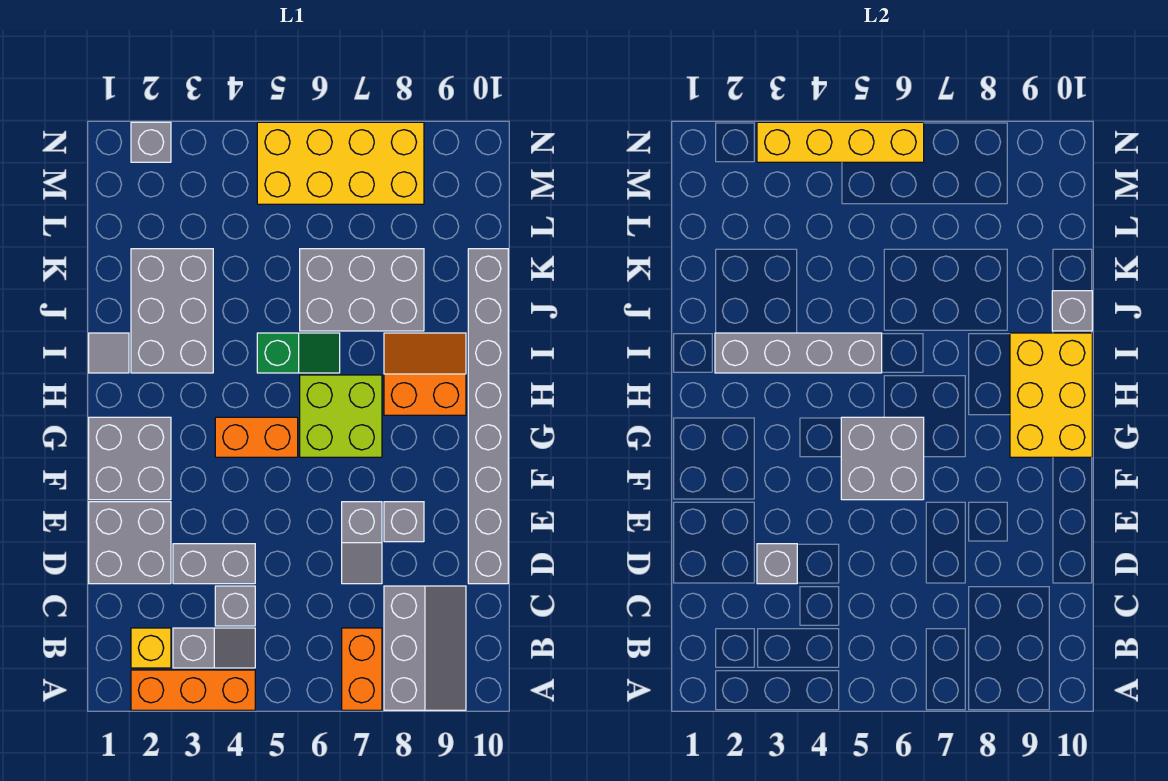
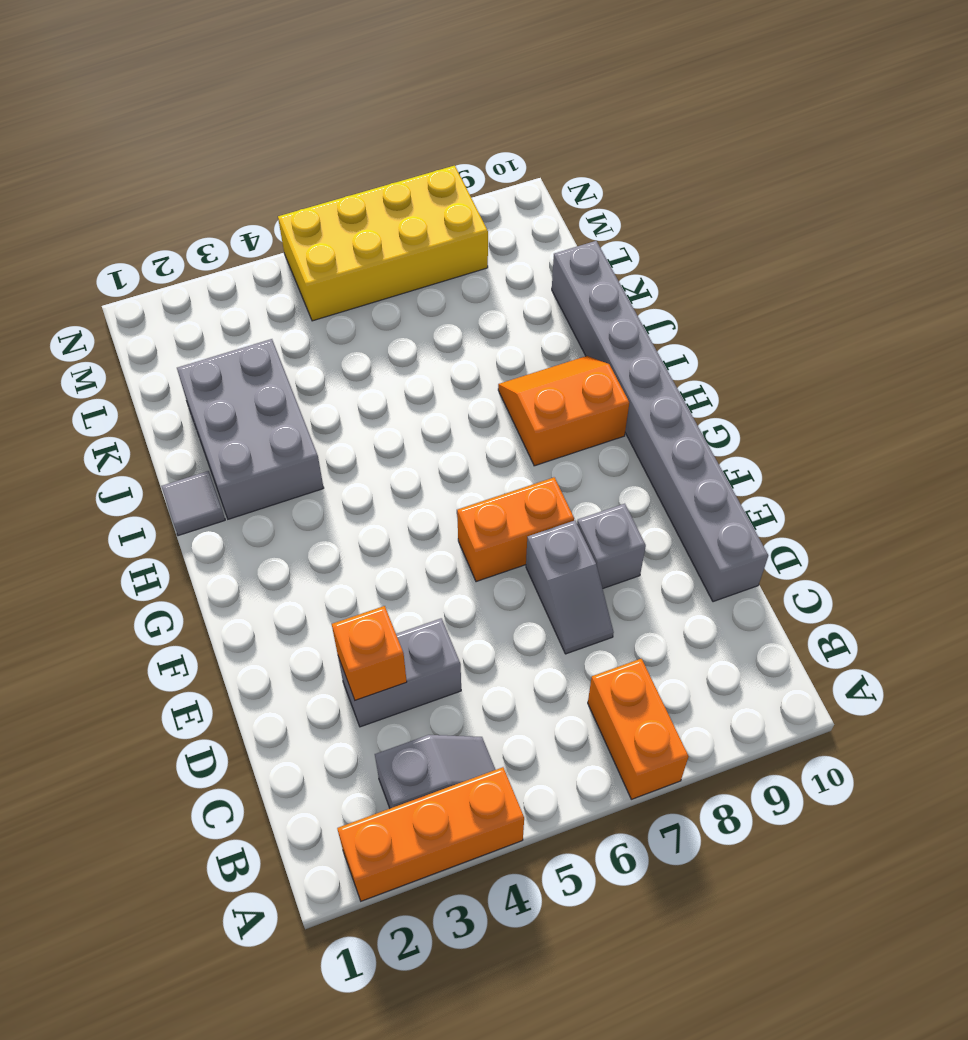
orange 1x1 brick [332,606,407,700] -> grey 1x1 brick [757,544,797,584]
orange 1x2 brick [457,477,574,582] -> orange 1x2 brick moved to [215,417,298,457]
none -> grey 2x3 slope [384,586,466,710]
none -> yellow 1x1 brick [131,628,171,668]
none -> grey 1x1 brick [215,586,255,626]

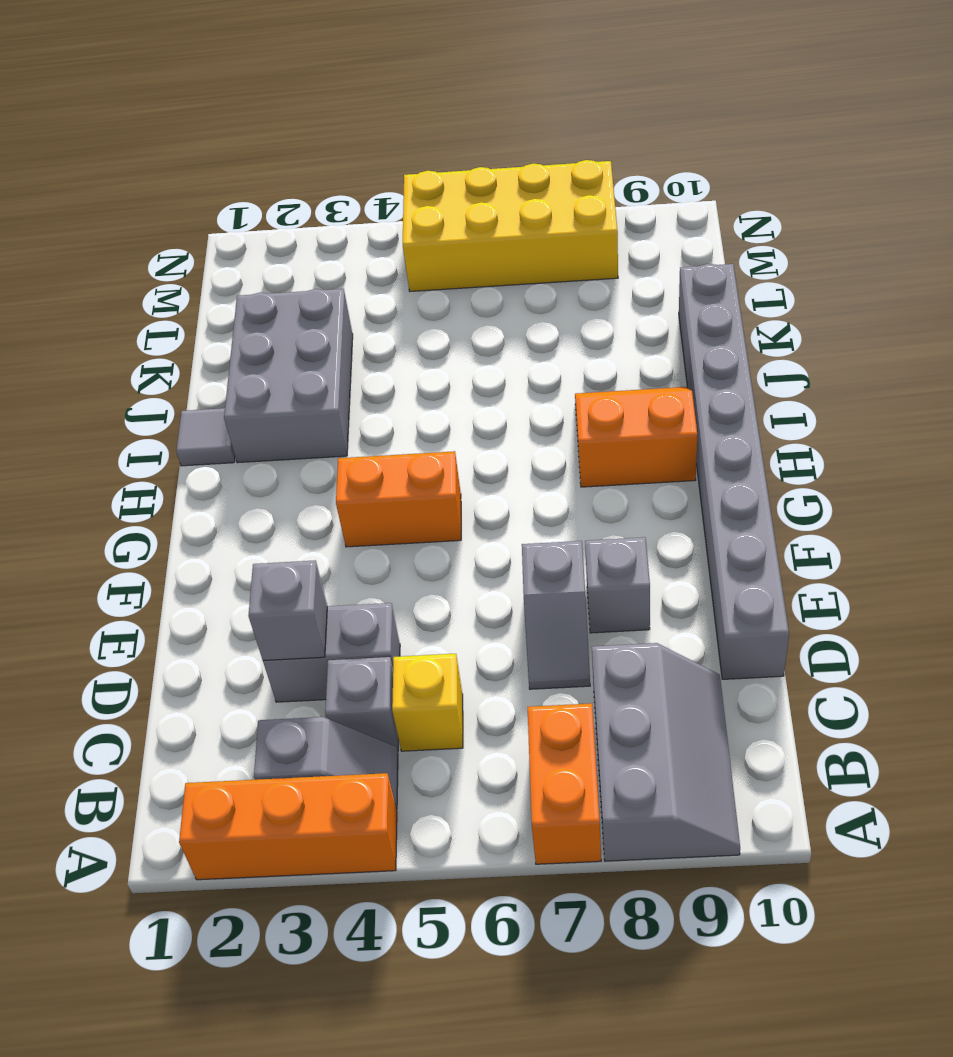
yellow 1x1 brick [392,654,463,751] -> yellow 1x1 brick moved to [131,628,171,668]
none -> grey 2x2 brick [89,502,171,584]
none -> grey 2x2 brick [89,417,171,500]
none -> lime 2x2 brick [300,375,382,457]

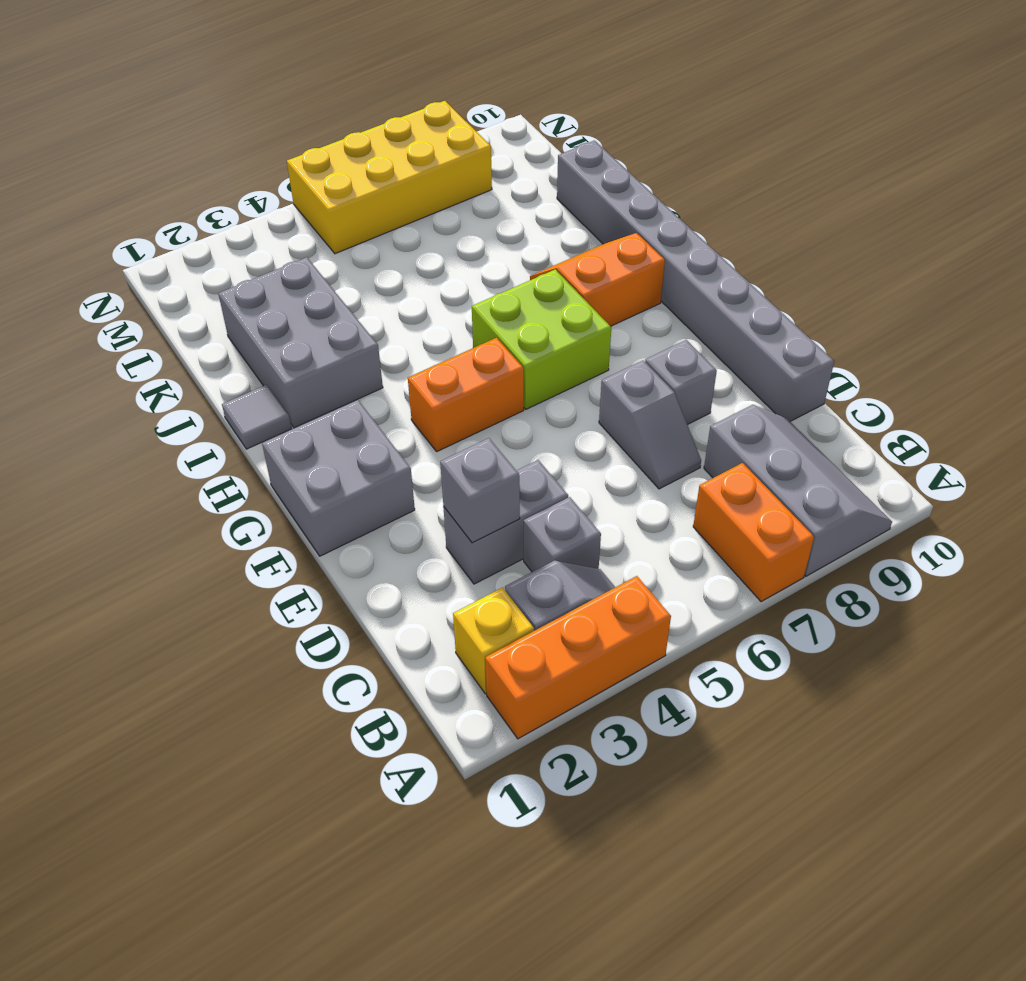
none -> grey 2x2 brick [89,502,171,584]
none -> green 1x2 slope [257,333,340,373]
none -> grey 2x3 brick [300,249,424,331]

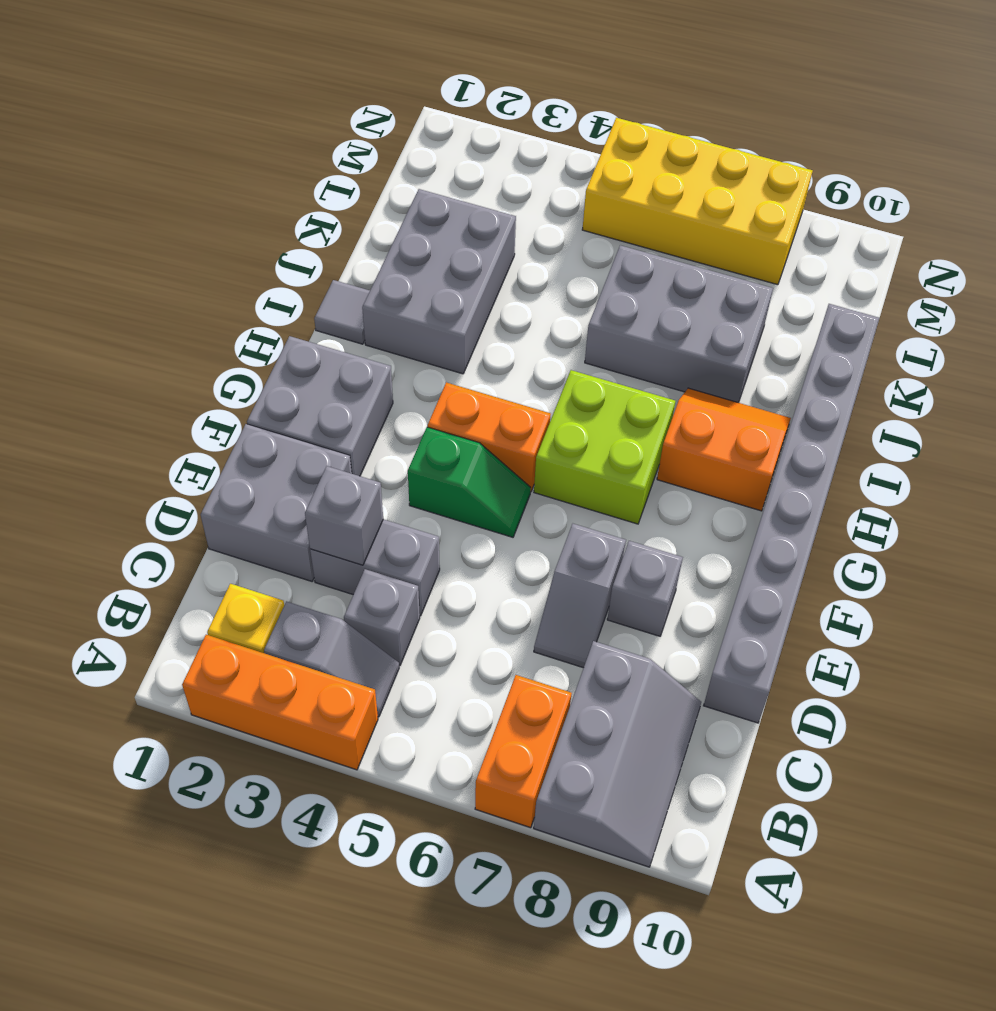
green 1x2 slope [408,427,531,537] -> green 1x2 slope moved to [257,333,340,373]
none -> grey 1x1 brick [131,122,171,162]
none -> grey 2x2 brick [841,417,924,500]
none -> yellow 2x3 brick [1010,333,1092,457]

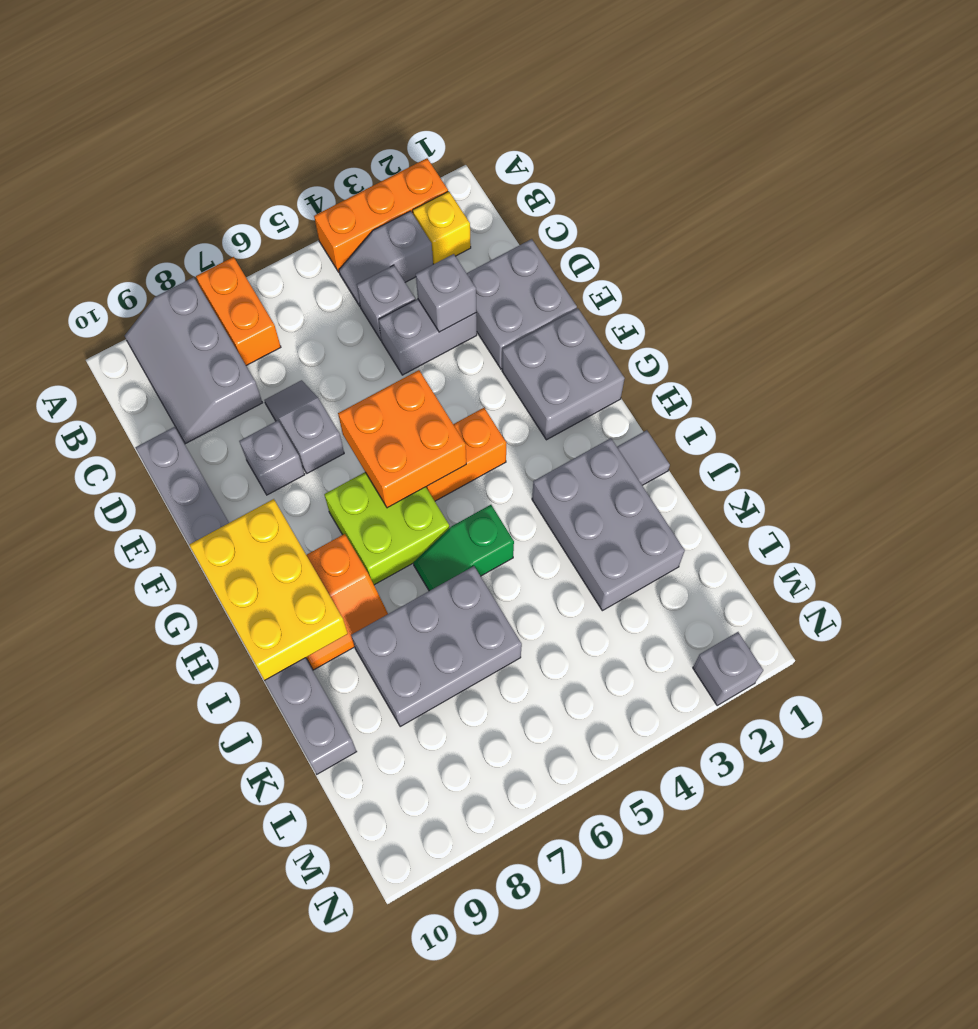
orange 2x2 brick [338,370,466,508] -> grey 2x2 brick [841,417,924,500]
none -> yellow 2x4 brick [257,122,424,204]
none -> grey 1x4 brick [715,333,882,373]
none -> grey 1x1 brick [1052,291,1092,331]

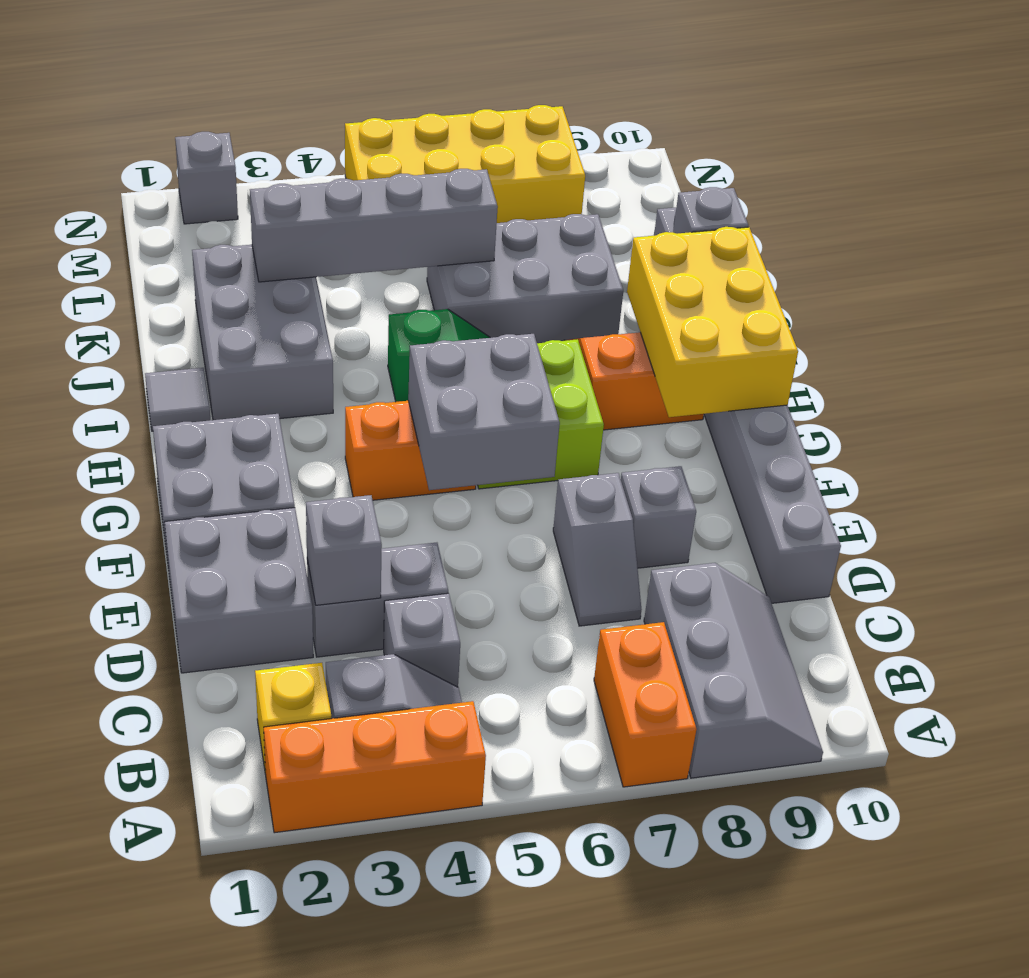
grey 1x4 brick [250,169,498,282] -> grey 1x4 brick moved to [715,333,882,373]
none -> yellow 1x4 brick [757,122,924,162]

